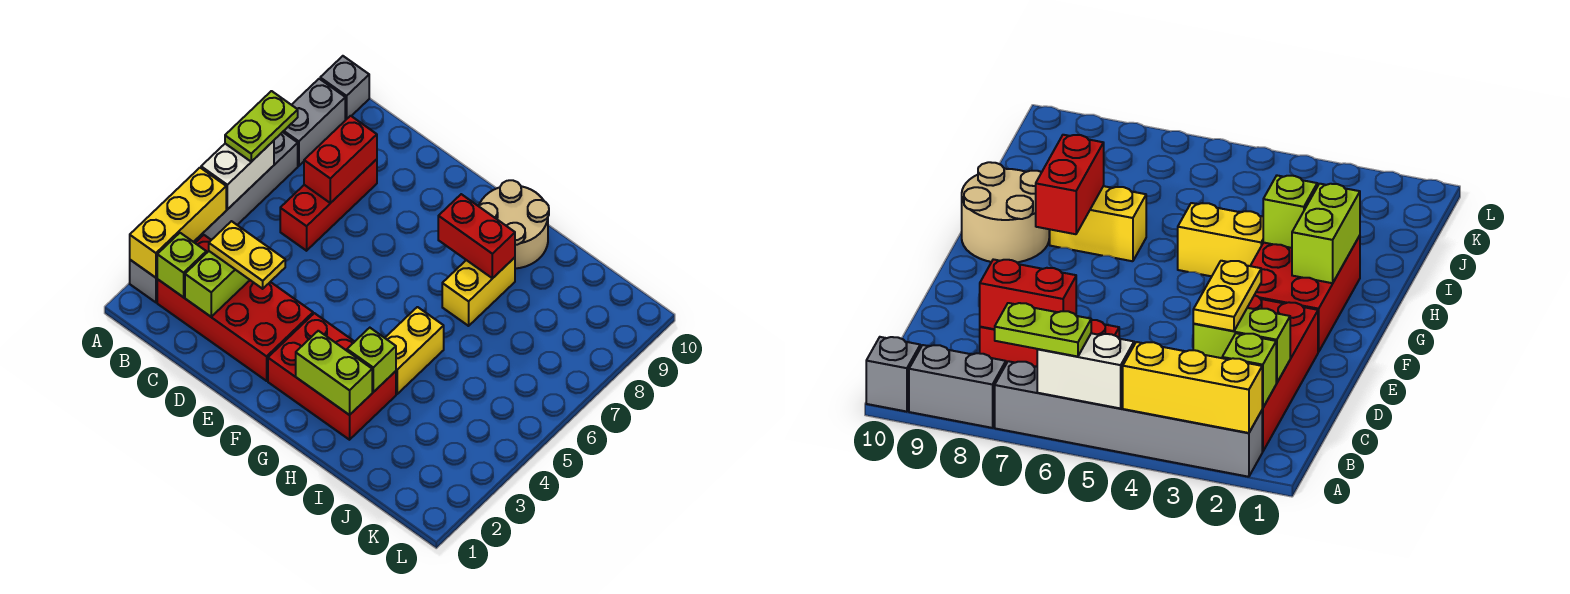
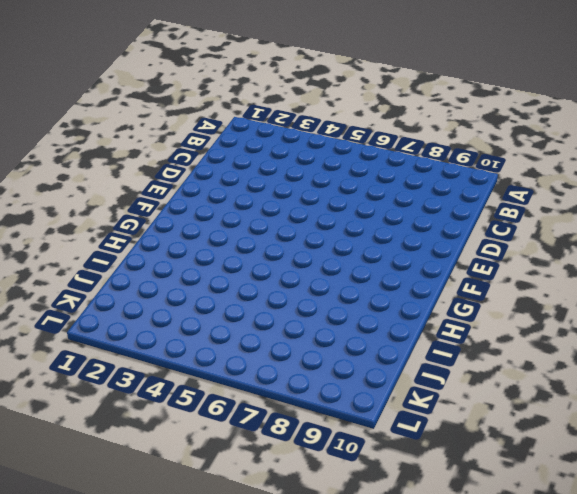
none -> grey 1x6 brick [130,132,298,302]
none -> grey 1x2 brick [283,79,345,166]
none -> grey 1x1 brick [320,56,369,120]

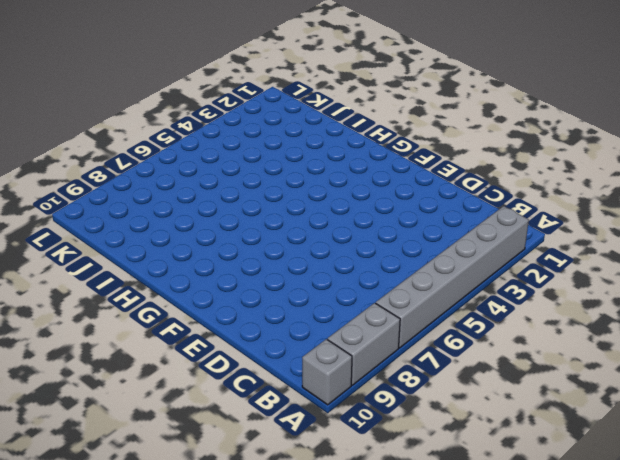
none -> red 2x4 brick [157,235,313,381]
none -> red 1x3 brick [280,159,377,251]
none -> red 2x3 brick [268,313,396,440]

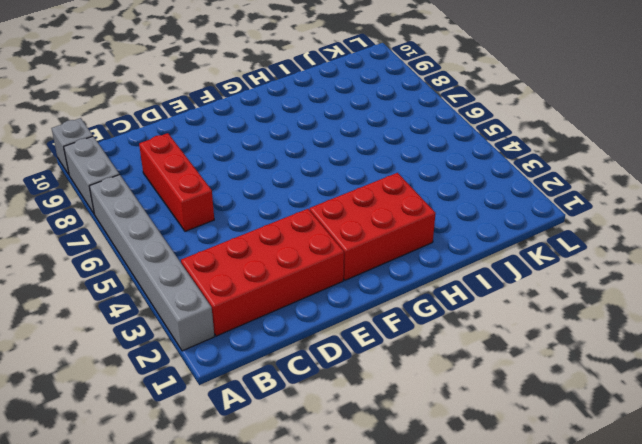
none -> tan 2x2 round brick [479,180,549,269]
none -> yellow 1x2 brick [385,307,444,394]
none -> yellow 1x2 brick [442,258,515,326]

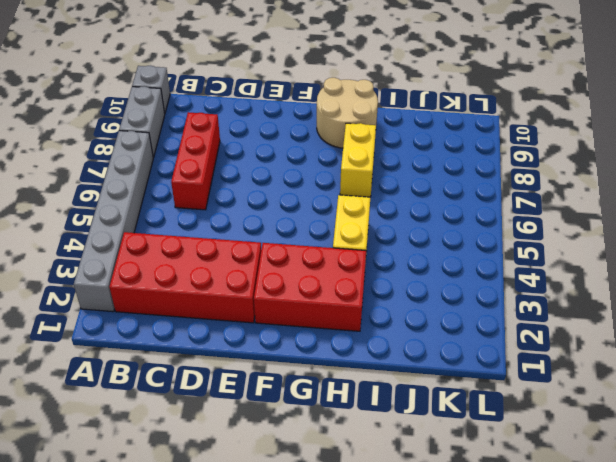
none -> yellow 1x3 brick [130,168,226,278]
none -> white 1x2 brick [201,141,274,210]
none -> lime 1x1 brick [157,233,206,297]

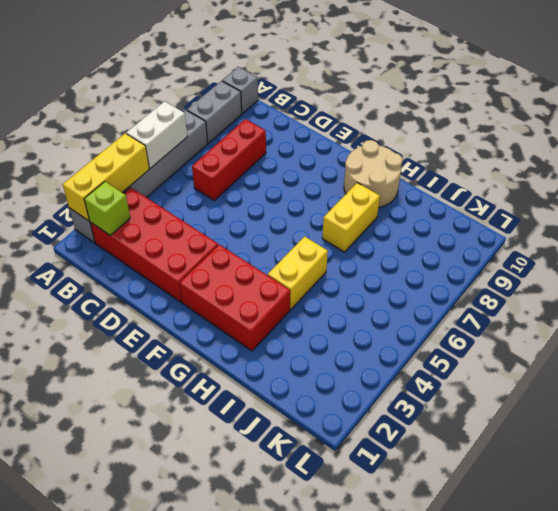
none -> lime 1x2 brick [185,251,250,317]
none -> red 1x2 brick [304,116,377,203]
none -> lime 1x2 brick [296,331,372,415]

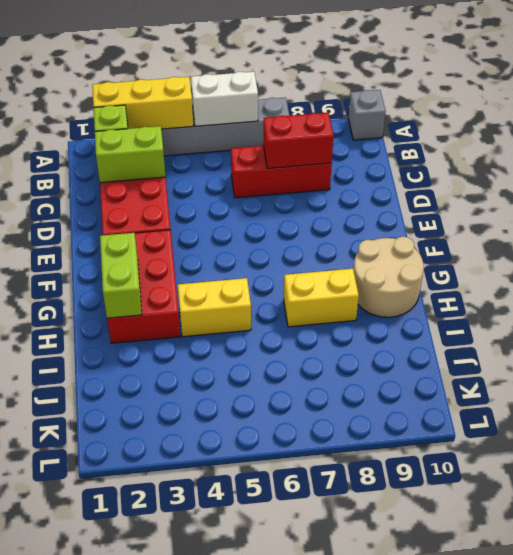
none -> grey 1x2 brick [283,79,345,166]
none -> red 1x2 brick [438,194,515,279]
none -> lime 1x1 brick [347,328,396,392]

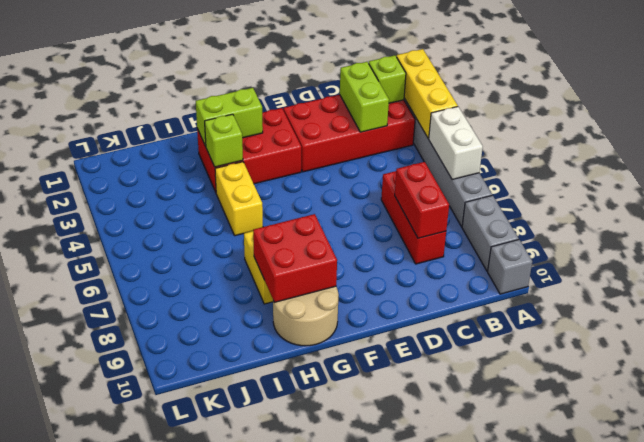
red 2x2 brick [253,214,337,303] -> red 1x2 brick [438,194,515,279]
none -> lime 1x2 plate [225,91,298,162]
none -> yellow 1x2 plate [209,221,285,289]

